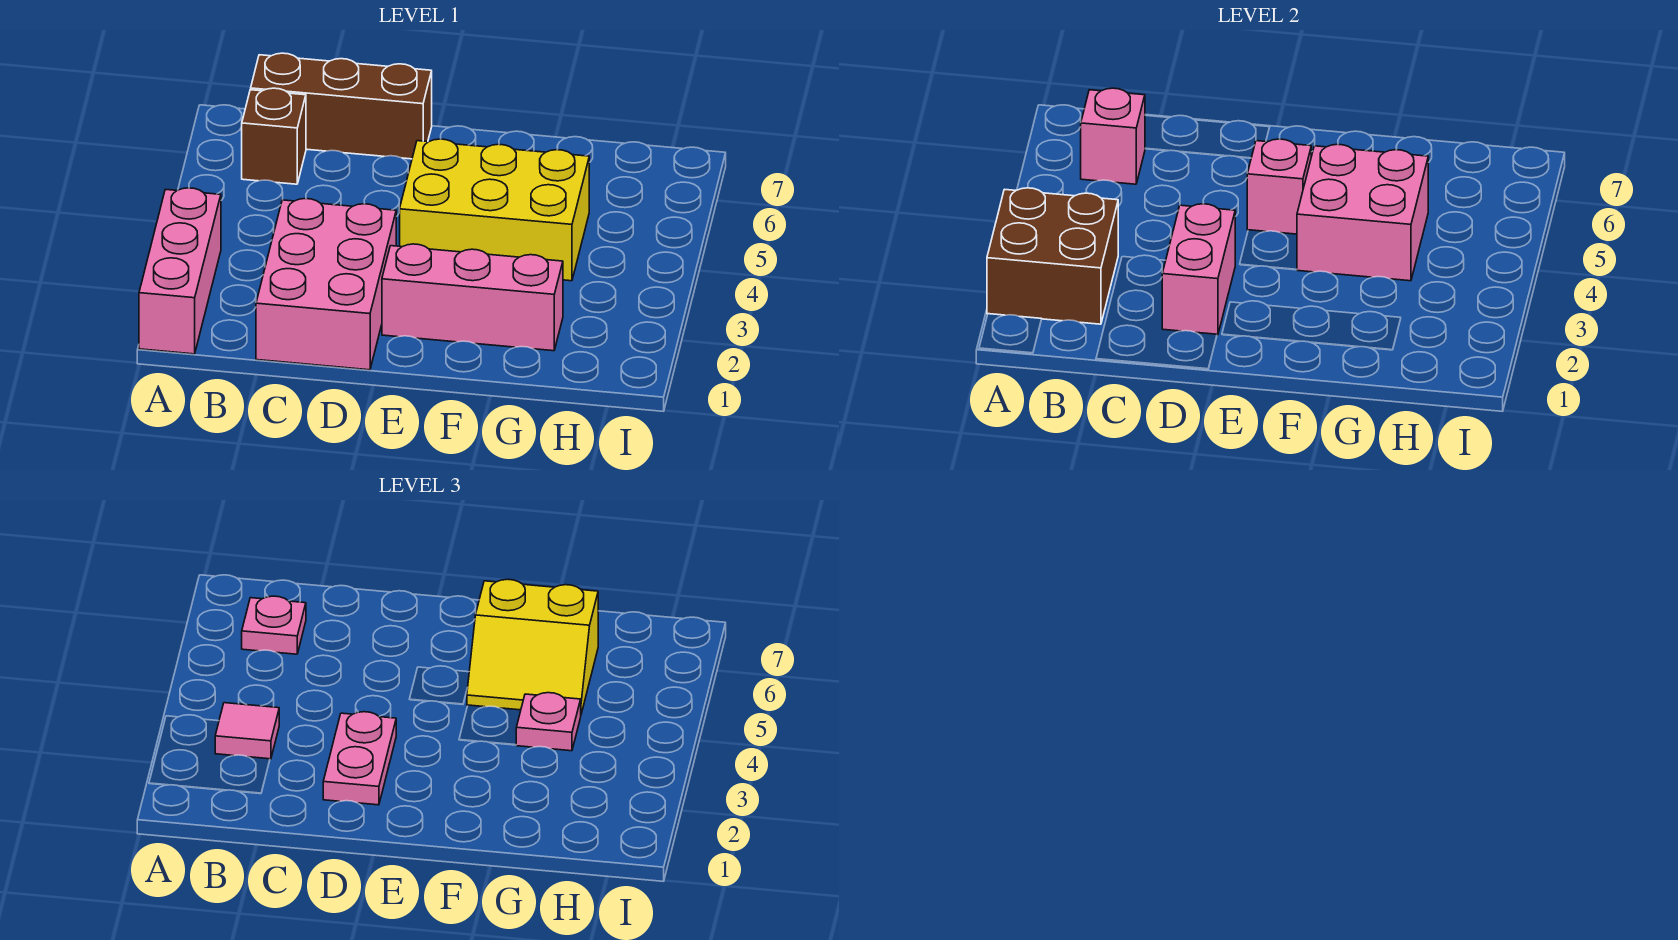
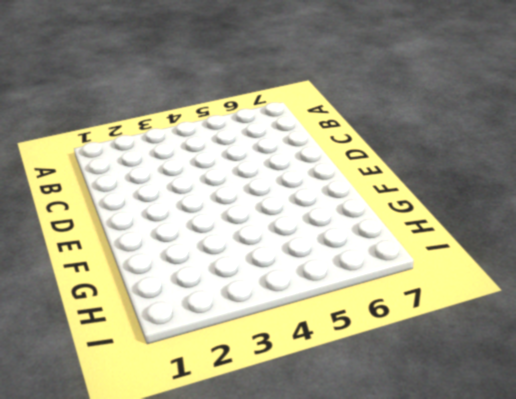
none -> pink 1x3 brick [139,188,221,354]
none -> brown 1x1 brick [242,88,306,184]
none -> brown 1x3 brick [251,53,432,159]

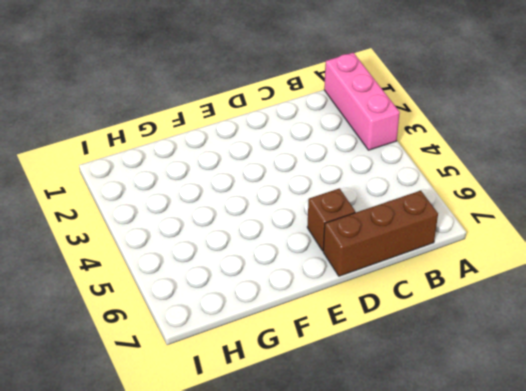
brown 1x1 brick [307,188,355,251] -> brown 1x1 brick moved to [242,88,306,184]
none -> pink 2x3 brick [256,199,396,370]
none -> pink 1x3 brick [382,244,563,351]
none -> yellow 2x3 brick [400,139,589,281]

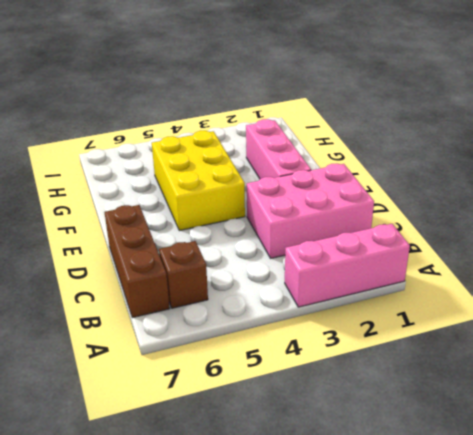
none -> brown 2x2 brick [987,188,1118,324]
none -> pink 1x1 brick [1081,88,1145,184]
none -> pink 1x2 brick [1162,204,1235,335]

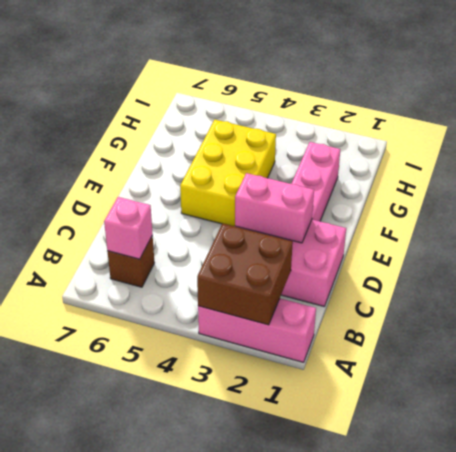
none -> brown 1x3 brick [251,53,432,159]
none -> pink 1x1 brick [1247,139,1311,234]
none -> pink 2x2 brick [1297,144,1428,281]

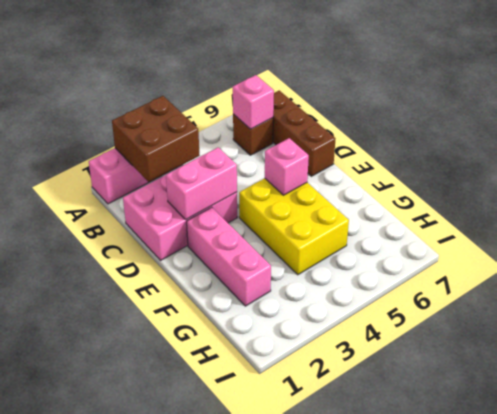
none -> pink 2x2 brick [1297,144,1428,281]
none -> pink 1x1 tile [215,703,279,759]
none -> pink 1x1 plate [242,596,306,654]

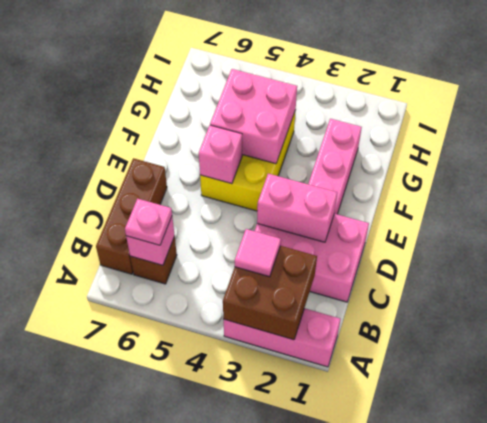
none -> pink 1x2 plate [323,712,396,805]
none -> yellow 2x2 slope [467,579,598,714]
none -> pink 1x1 plate [516,693,581,751]

